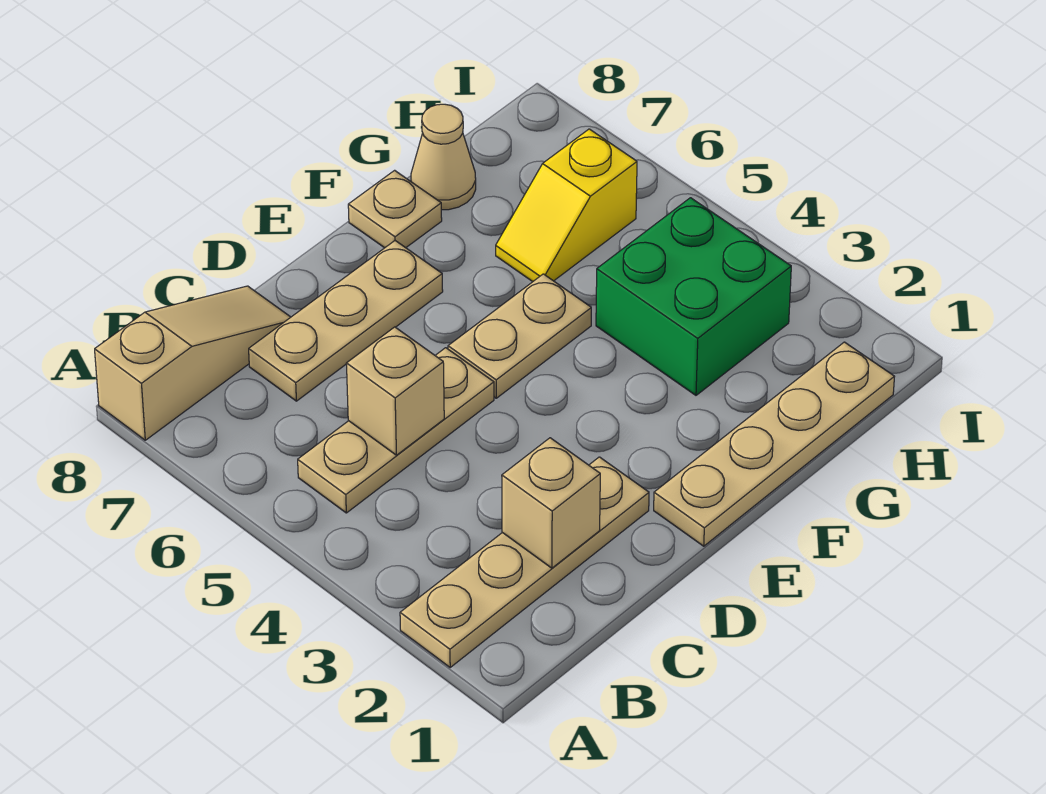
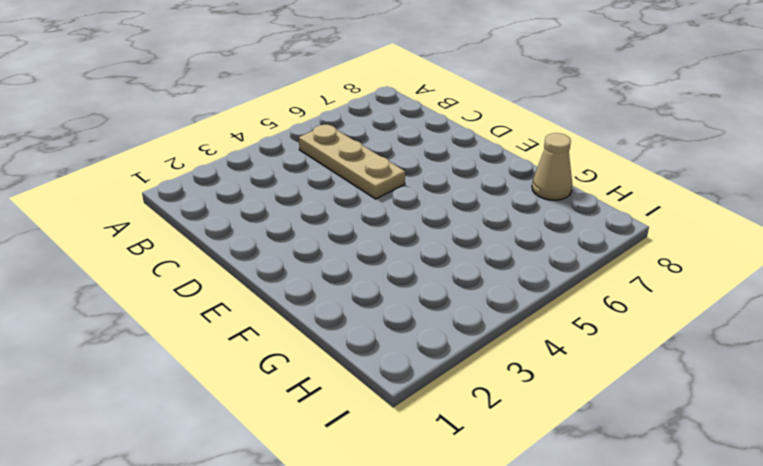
none -> tan 1x4 plate [400,457,649,667]
none -> tan 1x3 slope [95,286,291,440]
none -> tan 1x3 plate [249,241,443,401]

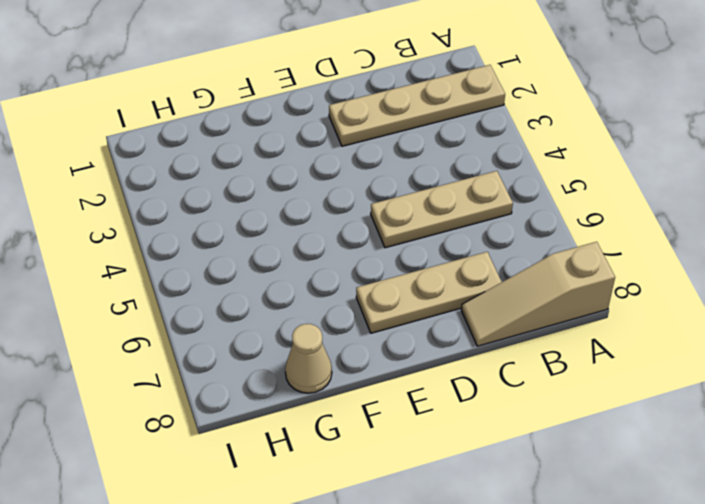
none -> tan 1x4 plate [654,342,894,546]
none -> tan 1x2 plate [448,274,591,398]
none -> tan 1x1 plate [348,170,442,248]

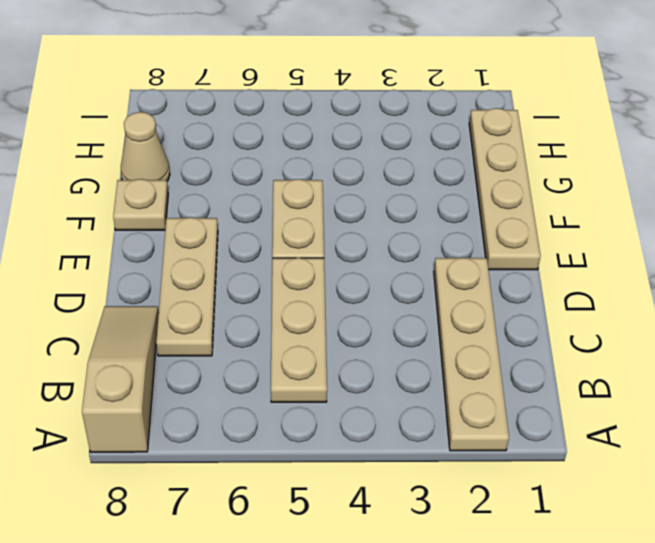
none -> green 2x2 brick [596,198,791,395]
none -> yellow 1x2 slope [496,129,637,282]
none -> tan 1x1 brick [502,438,600,568]

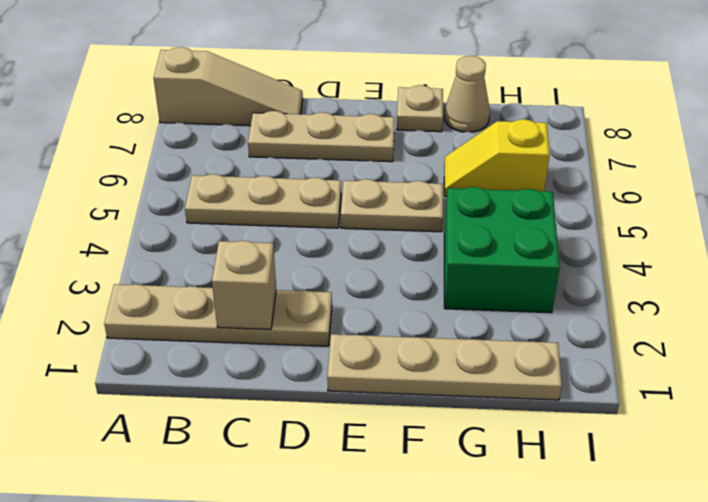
none -> tan 1x1 brick [346,327,444,455]

